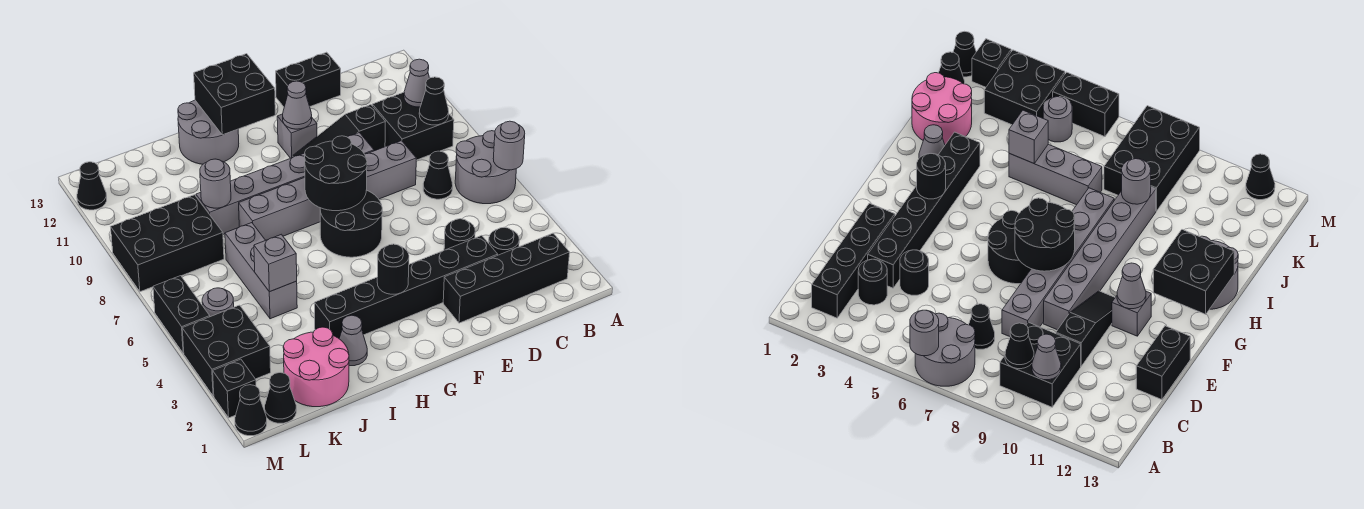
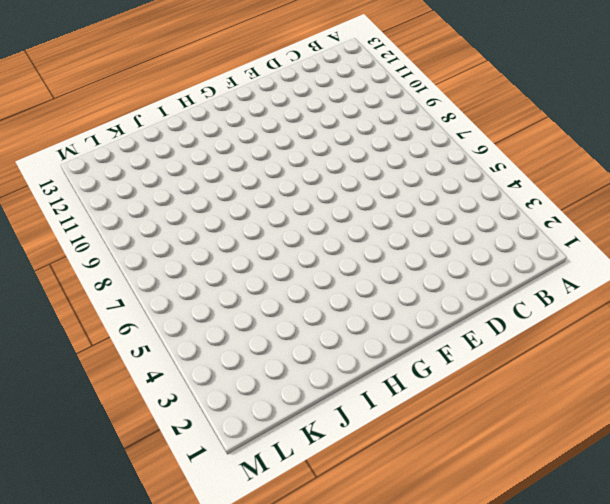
none -> grey 2x2 round brick [455,131,516,204]
none -> black 1x4 brick [443,233,570,323]
none -> black 2x2 brick [372,92,454,160]
none -> black 1x1 round brick [489,227,519,255]

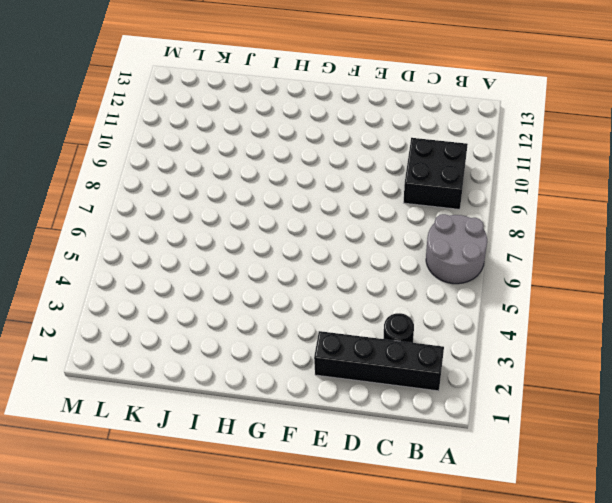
none -> black 1x1 cone [423,151,453,199]
none -> black 1x6 brick [315,235,498,338]
none -> black 1x1 round brick [444,219,475,250]
none -> grey 1x6 brick [239,141,416,240]

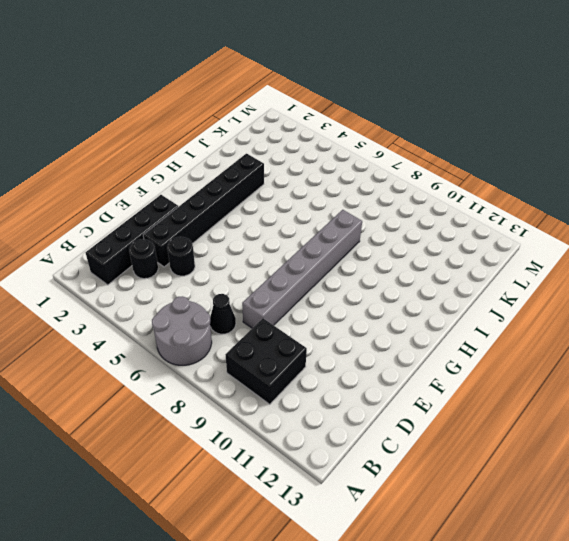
none -> black 1x3 slope [292,105,385,158]
none -> black 1x2 brick [276,52,341,107]
none -> grey 1x6 brick [196,133,374,234]
none -> black 2x2 round brick [320,190,382,257]

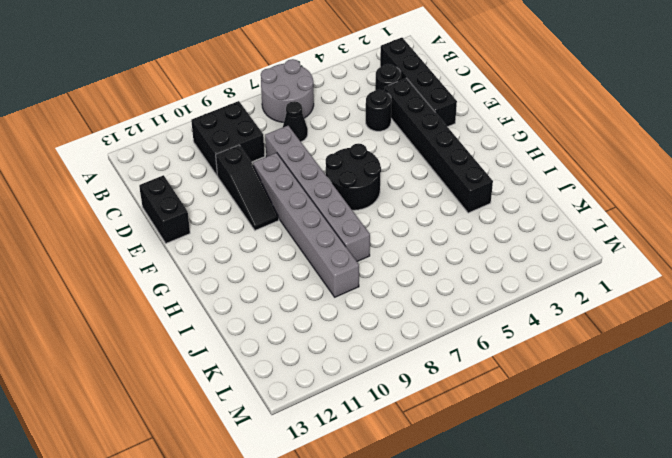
none -> grey 1x1 brick [277,114,317,158]
none -> grey 2x2 round brick [178,100,239,164]
none -> grey 1x1 cone [339,315,367,366]
none -> pink 2x2 round brick [283,327,349,407]

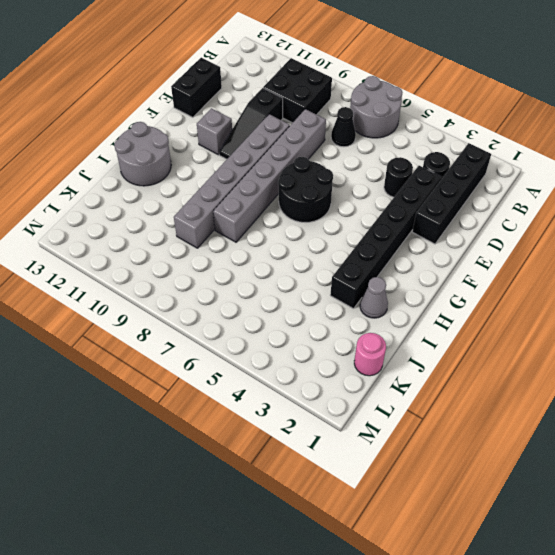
pink 1x1 round brick [354,333,386,376] -> pink 2x2 round brick [283,327,349,407]
none -> grey 1x3 brick [225,223,297,319]
none -> black 2x3 brick [111,195,224,292]
none -> black 1x1 cone [265,373,296,423]
none -> black 2x2 brick [182,305,271,396]

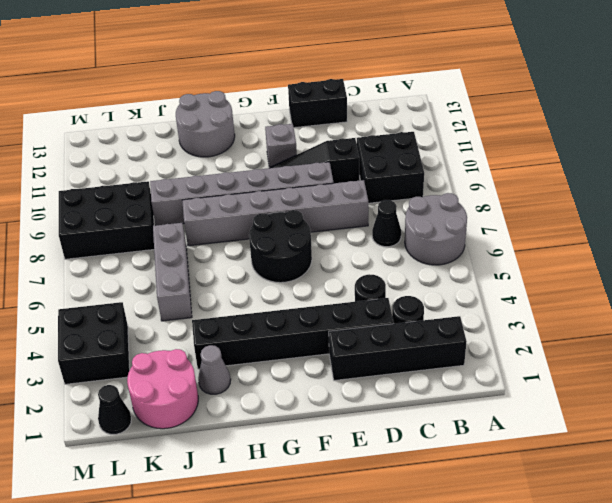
none -> grey 1x1 round brick [202,288,234,317]
none -> black 1x1 cone [235,385,267,436]
none -> black 1x1 brick [213,359,256,418]
none -> black 1x2 brick [153,276,210,353]

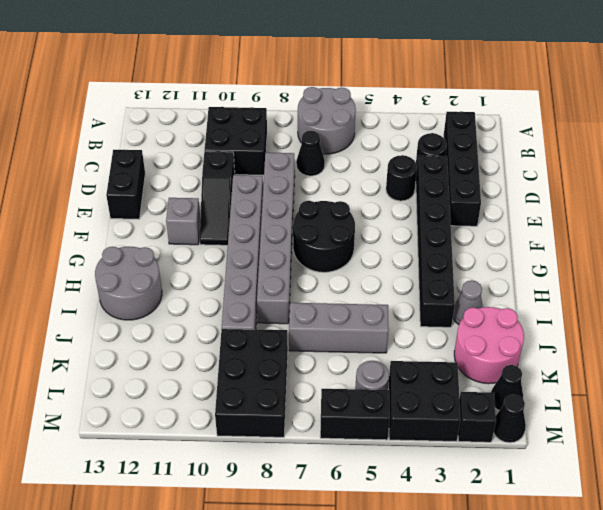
none -> black 1x1 cone [77,162,107,210]
none -> grey 1x1 round brick [493,121,525,170]
none -> black 1x1 cone [419,77,449,125]
none -> grey 1x1 cone [404,59,429,107]

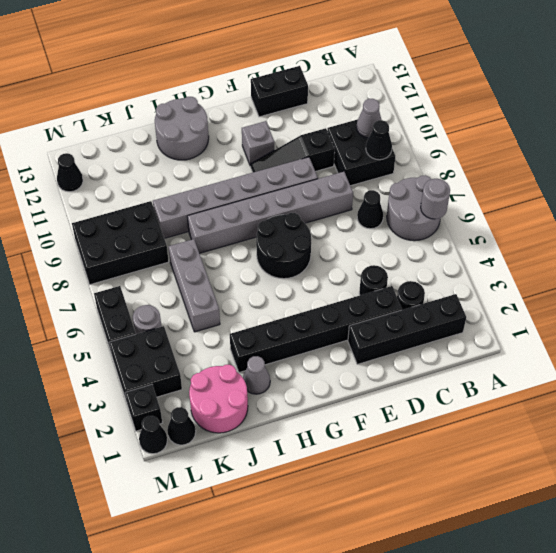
none -> black 2x2 round brick [305,136,367,211]
none -> grey 1x1 cone [283,81,312,129]
none -> black 1x1 round brick [377,244,409,294]
none -> black 2x2 brick [194,54,275,135]

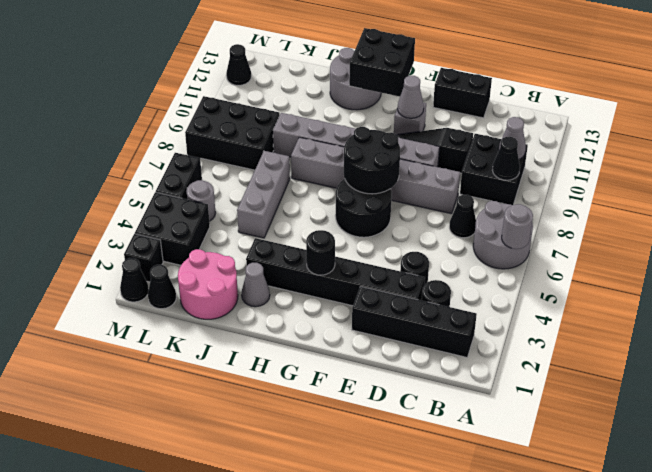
none -> grey 1x1 brick [254,234,297,292]
none -> grey 1x1 round brick [200,159,231,208]

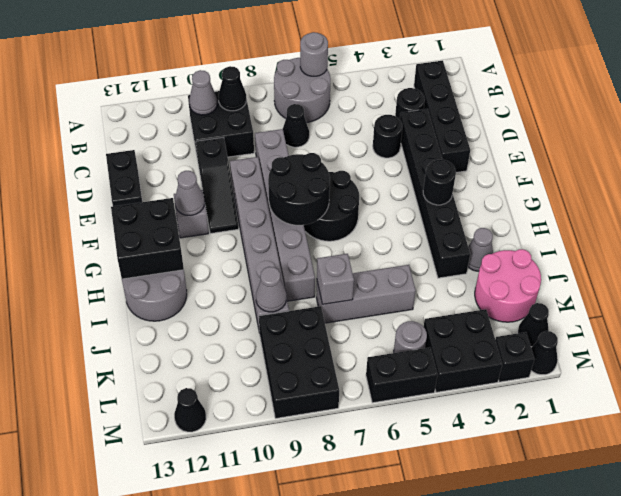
grey 1x1 brick [317,254,354,304] -> grey 1x1 brick moved to [254,234,297,292]
grey 1x1 cone [256,267,286,312] -> grey 1x1 round brick [200,159,231,208]

